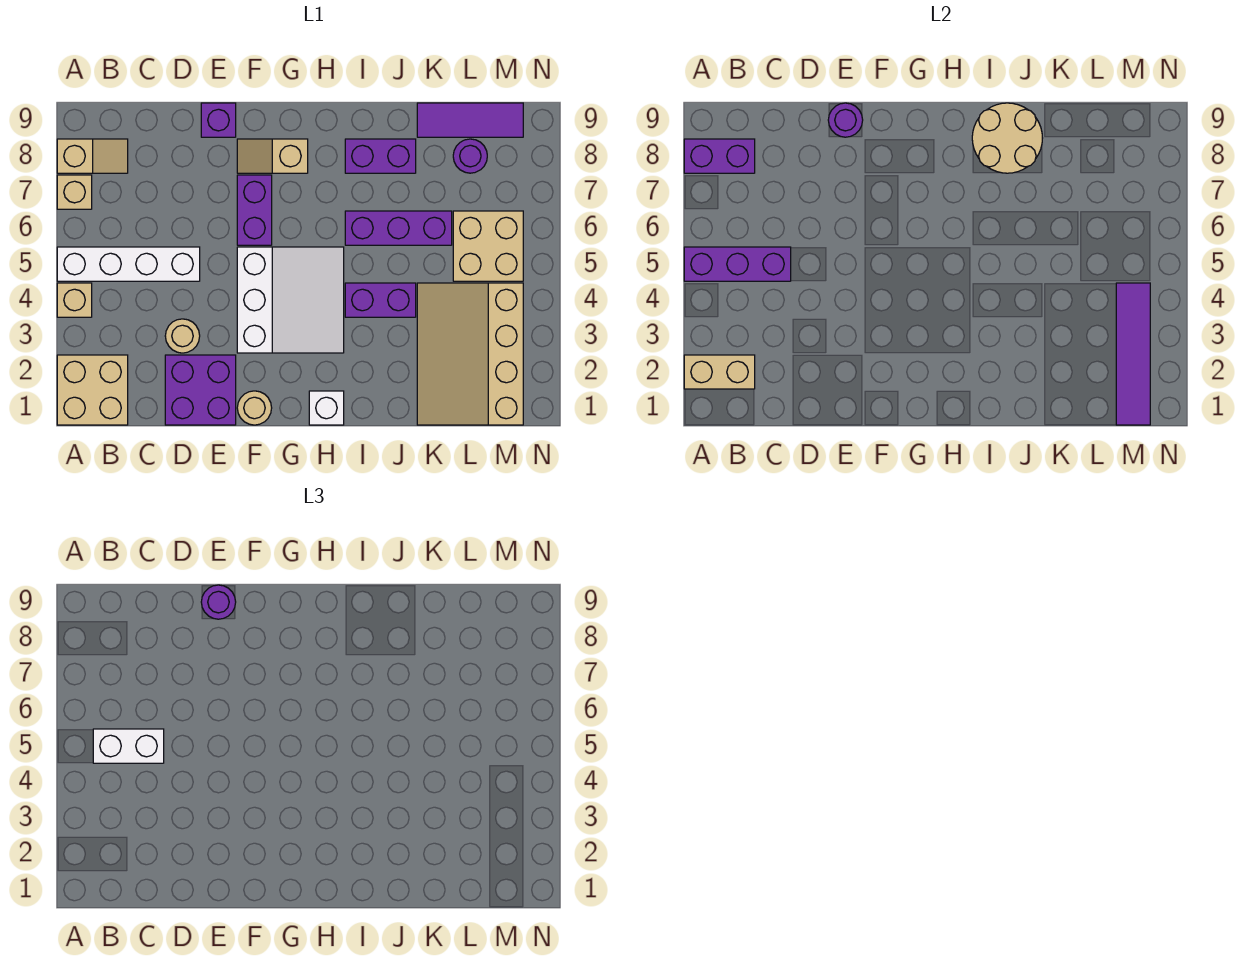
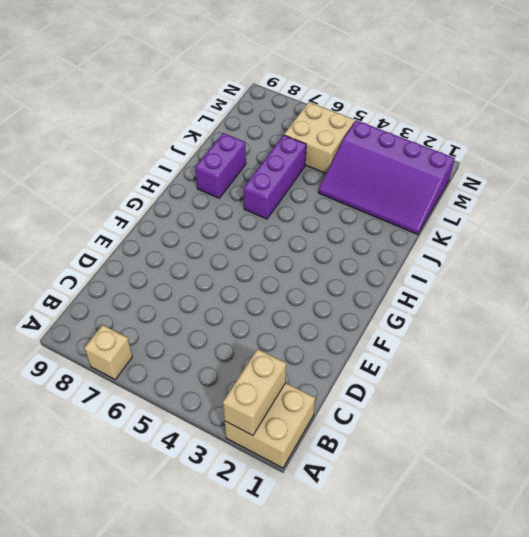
purple 3x4 slope [318,120,455,234] -> tan 3x4 slope [417,283,523,425]
none -> tan 1x1 brick [57,283,92,317]
none -> white 1x4 brick [57,247,200,281]
none -> tan 1x2 slope [57,139,128,173]

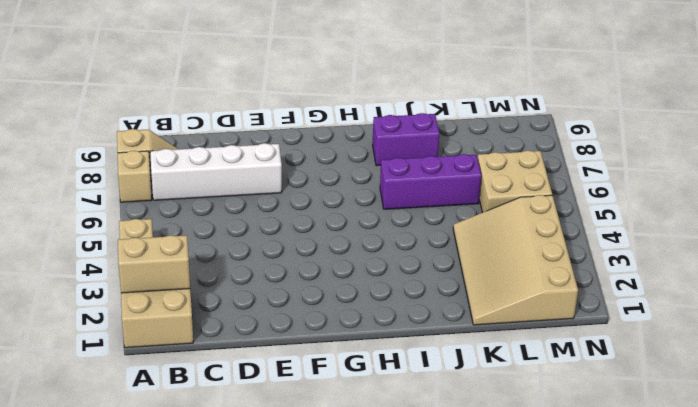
white 1x4 brick [150,143,282,200] -> white 1x4 brick moved to [57,247,200,281]
none -> purple 2x2 brick [165,355,236,425]
none -> tan 1x1 round brick [165,319,200,353]
none -> purple 1x1 brick [201,103,236,137]

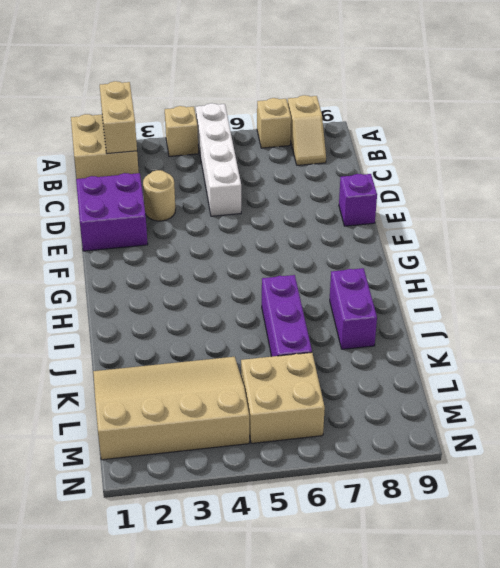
none -> tan 1x1 round brick [237,391,272,425]
none -> white 3x3 slope [237,247,344,353]
none -> purple 1x2 brick [237,175,272,245]

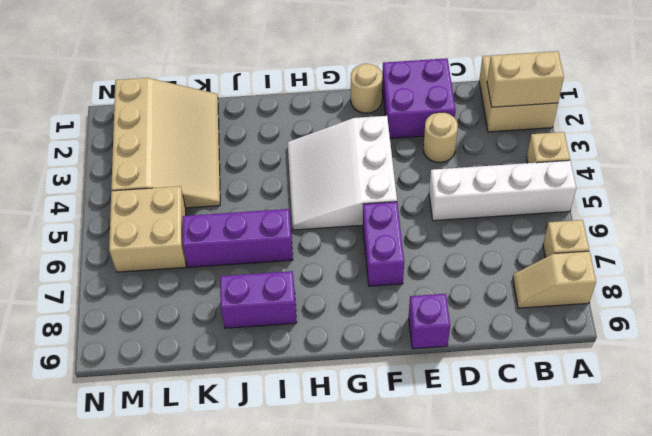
none -> tan 1x2 slope [237,139,308,173]
none -> white 1x1 brick [309,391,344,425]
none -> purple 1x2 brick [345,283,416,317]

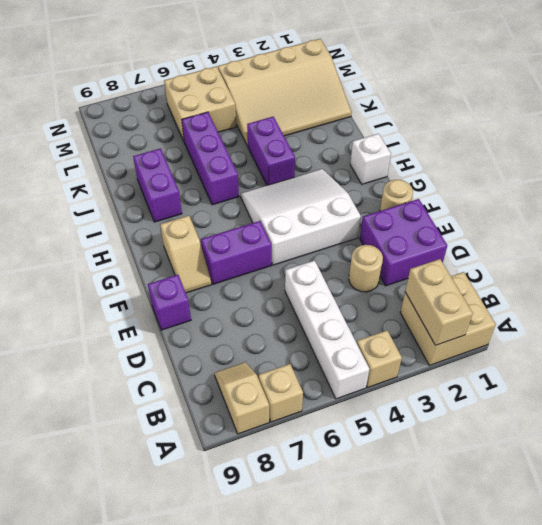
none -> purple 1x3 tile [417,103,523,137]
none -> purple 1x1 round brick [453,139,487,173]
none -> purple 1x3 brick [684,247,791,281]

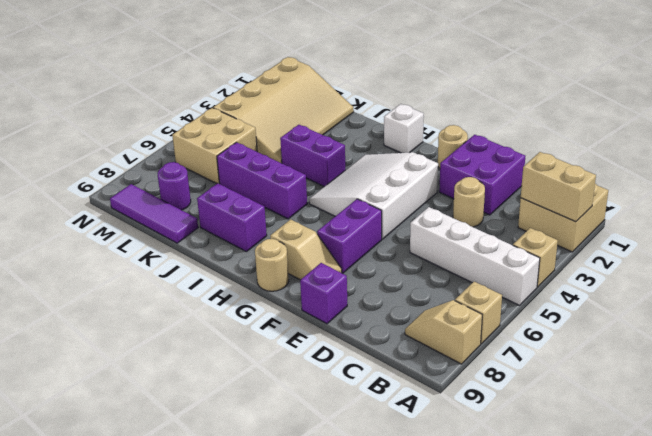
tan 1x1 round brick [255,239,289,291] -> none
none -> purple 1x3 brick [684,247,791,281]
none -> purple 1x2 brick [684,139,755,173]
none -> purple 1x1 round brick [828,103,863,137]

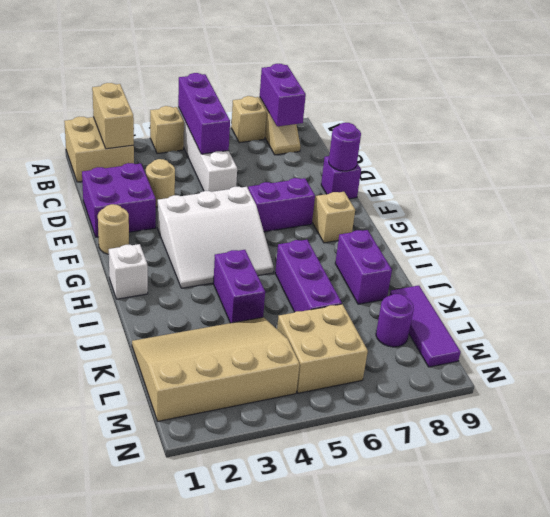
none -> tan 2x2 round brick [972,103,1042,173]
none -> purple 1x4 tile [1116,283,1150,425]
none -> white 1x2 brick [93,729,164,763]

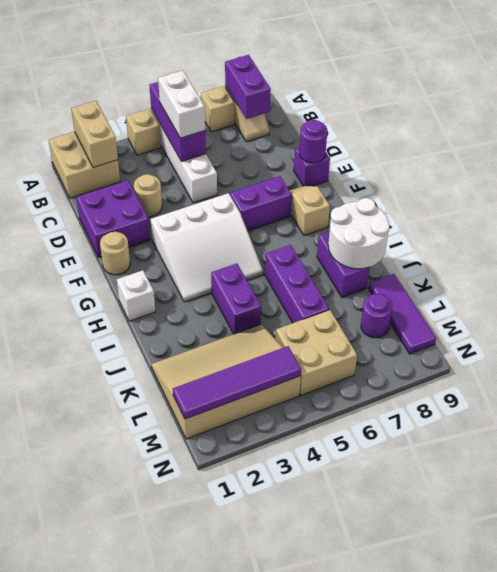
white 2x2 round brick [328,198,390,269] -> tan 2x2 round brick [972,103,1042,173]
none -> purple 1x1 round brick [201,585,236,619]

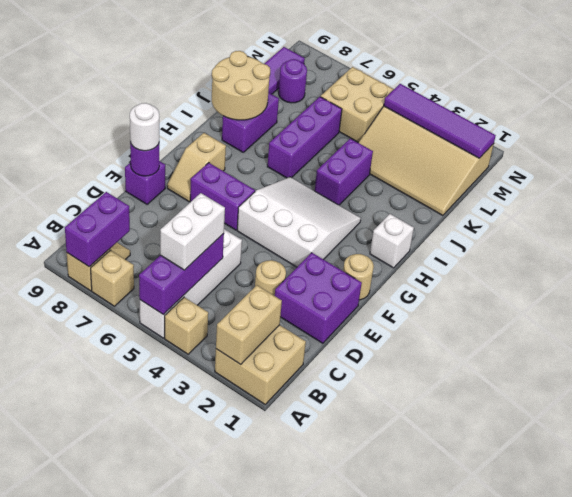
white 1x1 round brick [130,103,159,151] -> purple 1x1 round brick [201,585,236,619]

